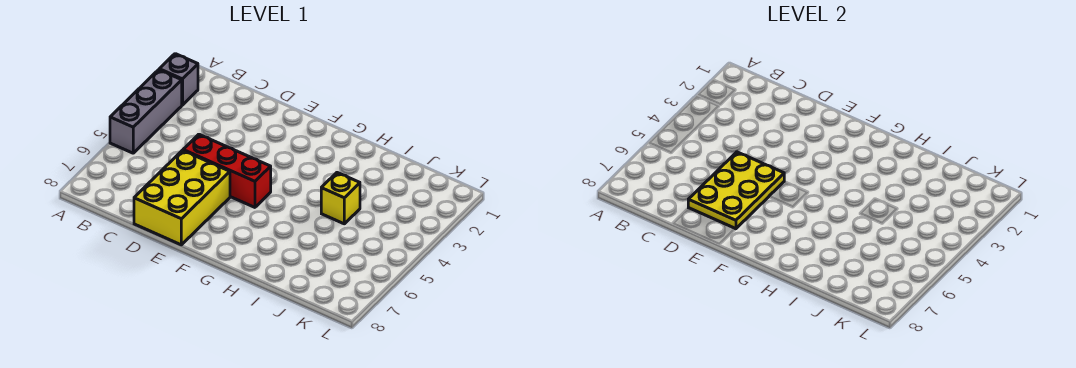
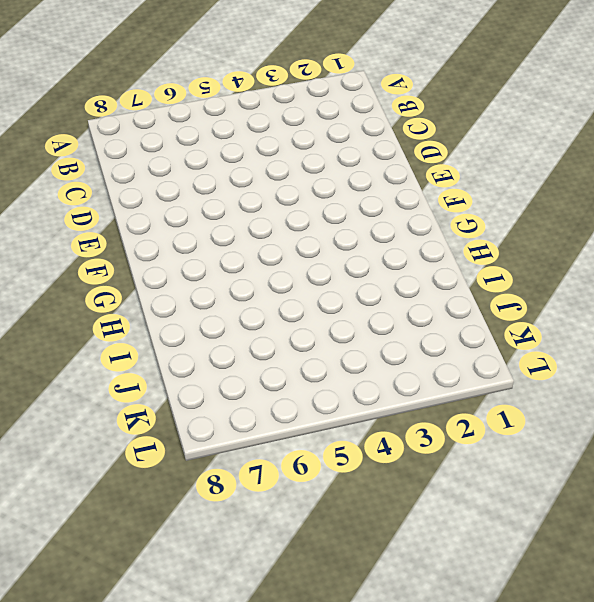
none -> grey 1x1 brick [159,54,198,105]
none -> grey 1x3 brick [110,70,182,153]

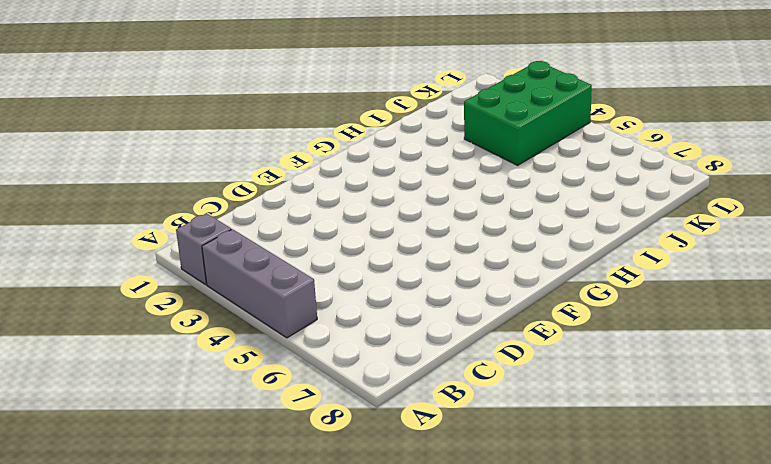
green 2x3 brick [464,61,592,165] -> none
none -> red 1x3 brick [183,134,271,207]
none -> yellow 2x3 brick [134,150,230,245]

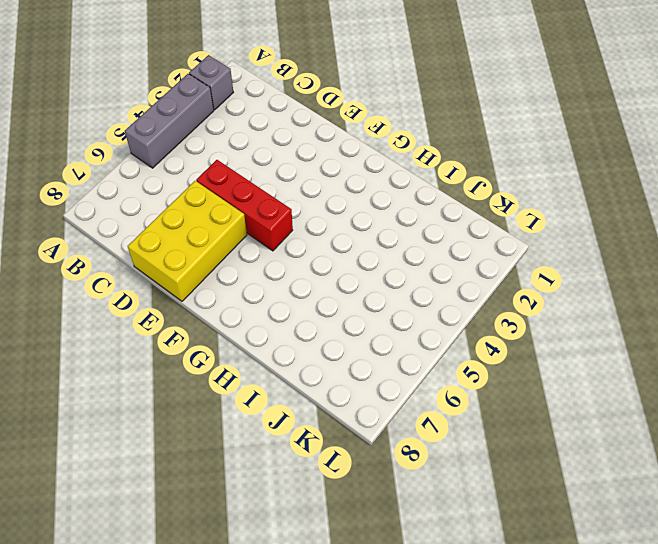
none -> yellow 1x1 brick [321,173,360,224]
none -> yellow 2x3 plate [688,152,784,229]

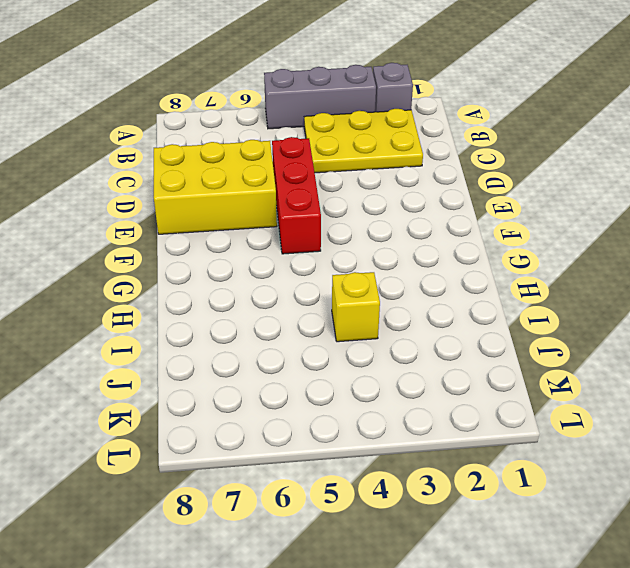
yellow 2x3 plate [304,109,423,173] -> yellow 2x3 plate moved to [688,152,784,229]

